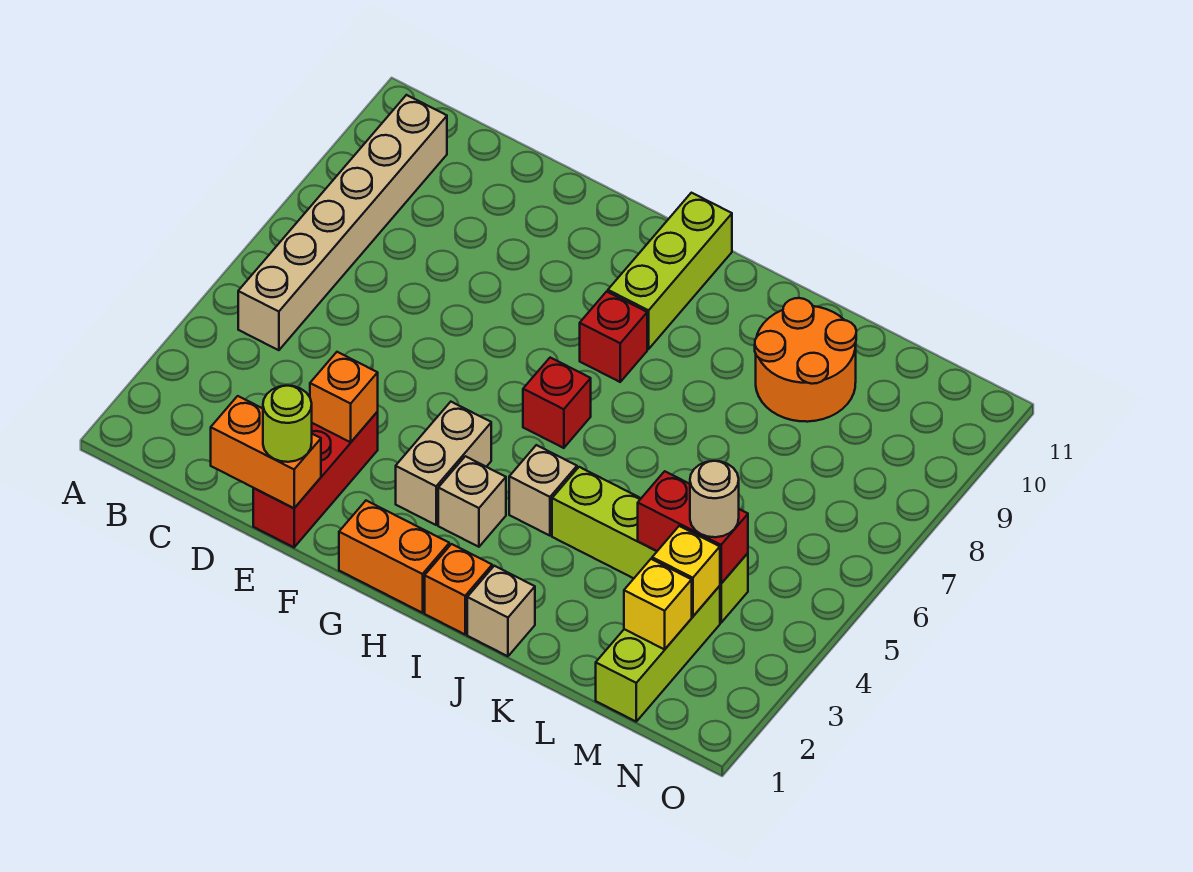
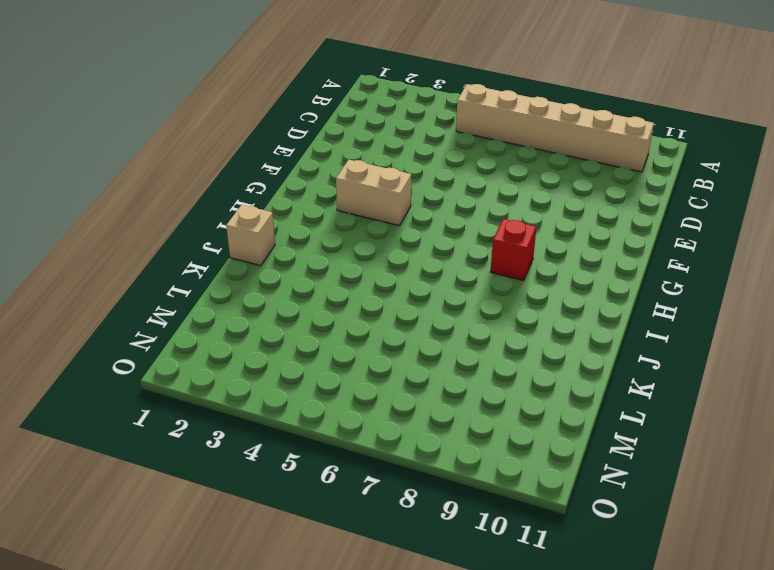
none -> red 1x3 brick [253,412,378,547]
none -> orange 1x2 brick [339,501,449,613]
none -> tan 1x1 brick [438,456,506,547]

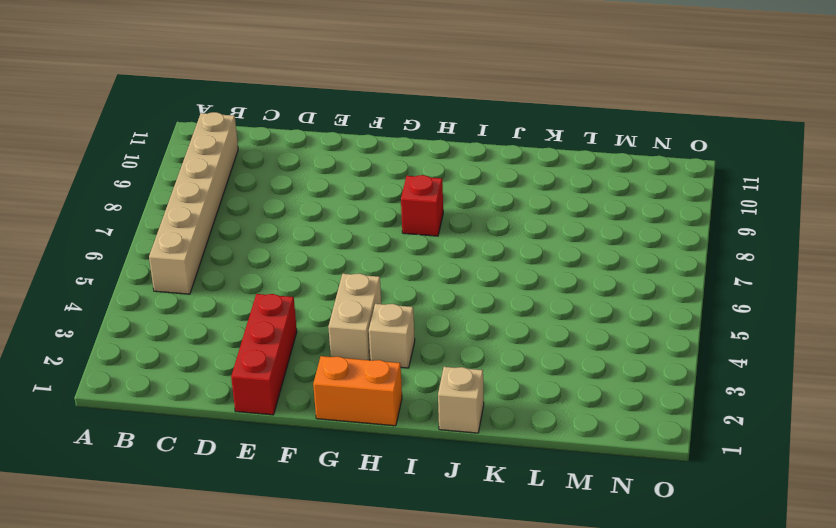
none -> red 1x1 brick [523,358,591,448]
none -> lime 1x3 brick [608,193,732,349]
none -> orange 1x1 brick [425,544,492,634]

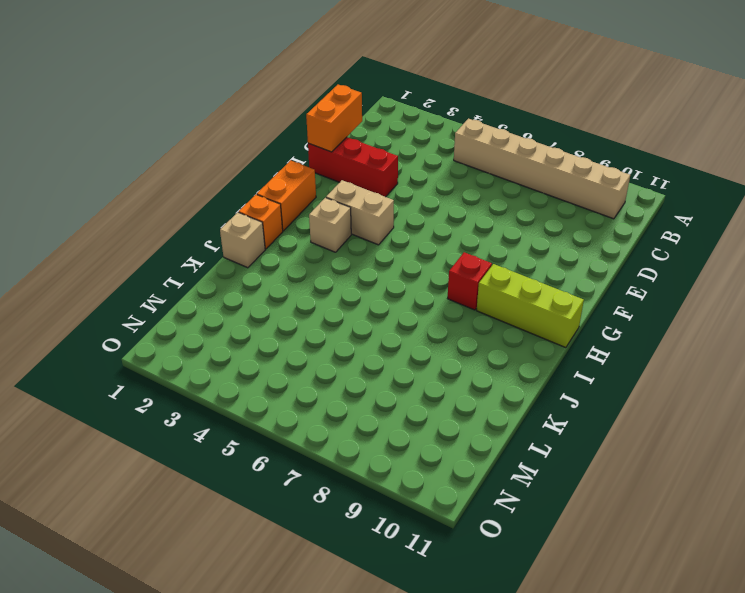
none -> red 1x1 brick [523,358,591,448]
none -> tan 1x1 brick [509,445,577,536]
none -> lime 1x4 brick [552,467,748,623]

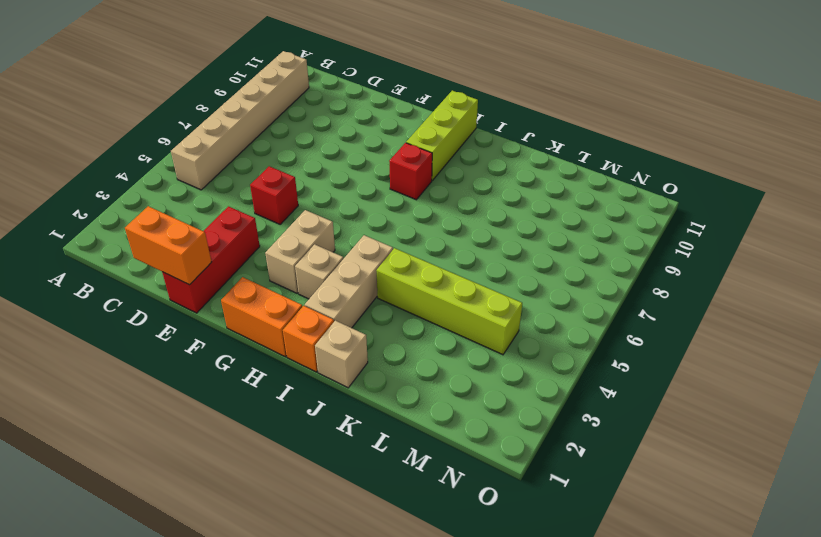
red 1x1 brick [250,166,298,224] -> red 1x1 brick moved to [523,358,591,448]
tan 1x3 brick [305,235,393,328] -> tan 1x1 brick [509,445,577,536]
none -> orange 2x2 round brick [755,298,856,422]
none -> lime 1x3 brick [596,586,720,721]
none -> orange 1x1 brick [310,352,378,442]

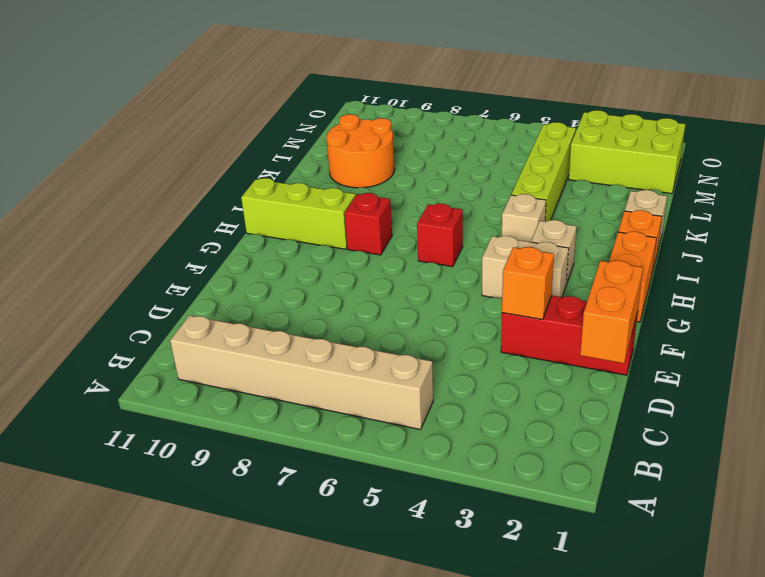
lime 2x3 brick [569,110,685,194] -> lime 1x3 brick [596,586,720,721]
none -> red 1x2 brick [638,471,748,584]
none -> yellow 1x1 brick [624,559,692,649]
none -> yellow 1x1 brick [652,526,720,617]

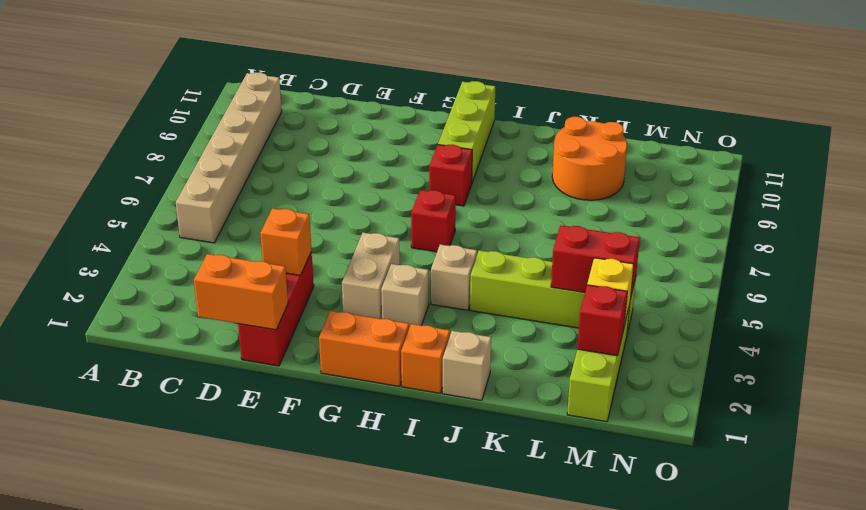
red 1x1 brick [577,285,627,356] -> yellow 1x1 brick [624,559,692,649]
none -> lime 1x1 round brick [263,386,312,462]
none -> tan 1x1 round brick [690,461,739,537]

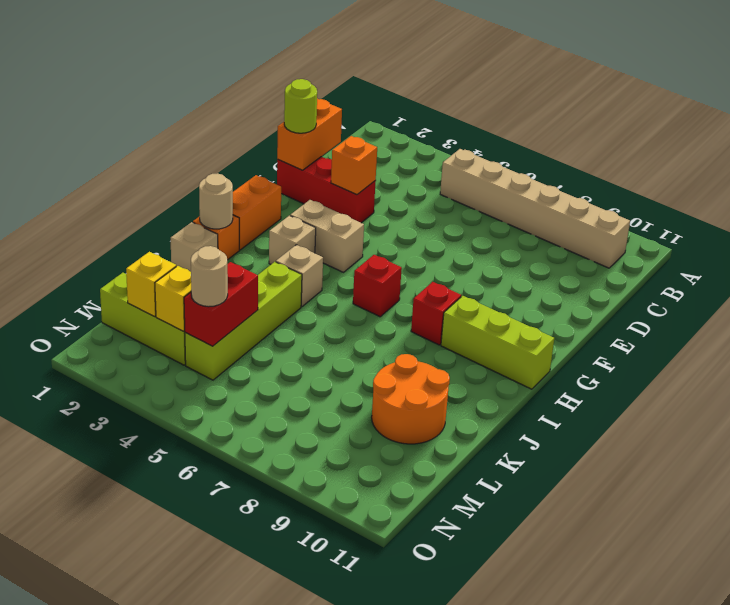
tan 1x1 round brick [199,173,233,229] -> none

